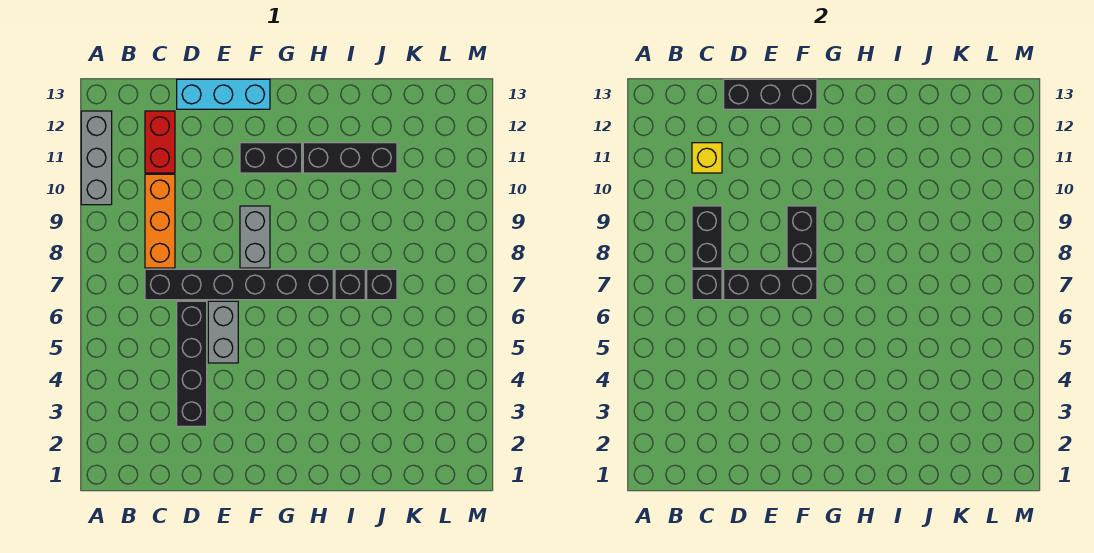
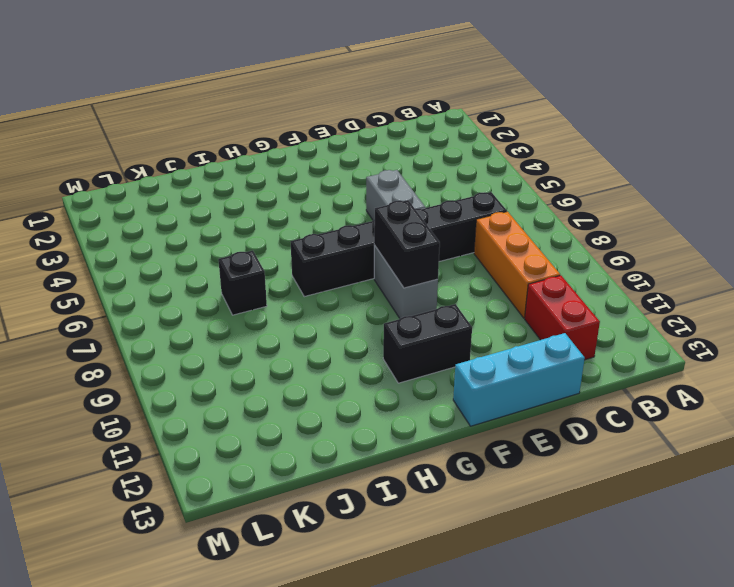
none -> grey 1x3 brick [81,111,112,205]
none -> black 1x4 brick [177,301,207,426]
none -> black 1x3 brick [303,143,397,173]

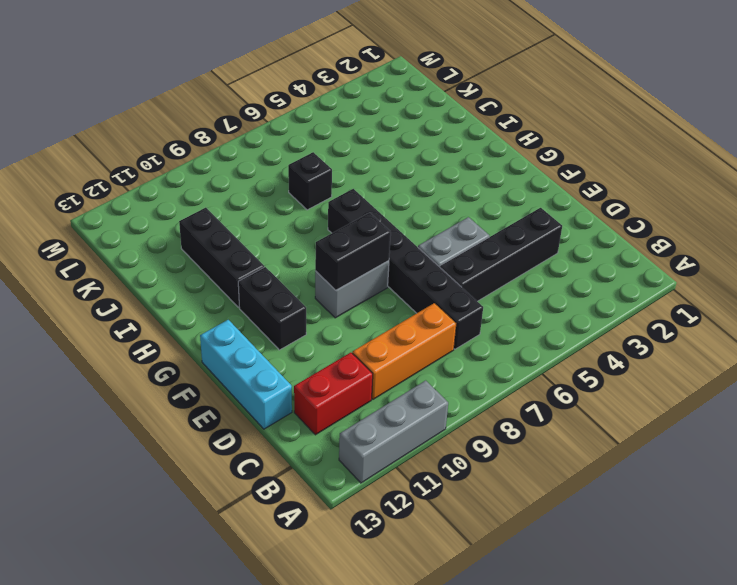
none -> black 1x1 brick [335,269,365,300]
none -> black 1x1 brick [692,269,722,300]
none -> black 1x2 brick [692,206,722,268]

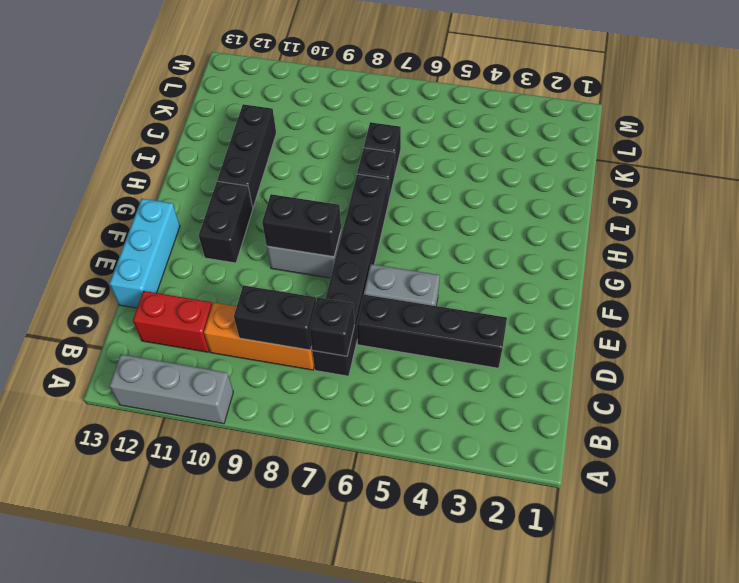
none -> yellow 1x1 brick [692,143,722,173]
none -> black 1x3 brick [724,269,817,300]
none -> black 1x3 brick [724,79,817,109]

